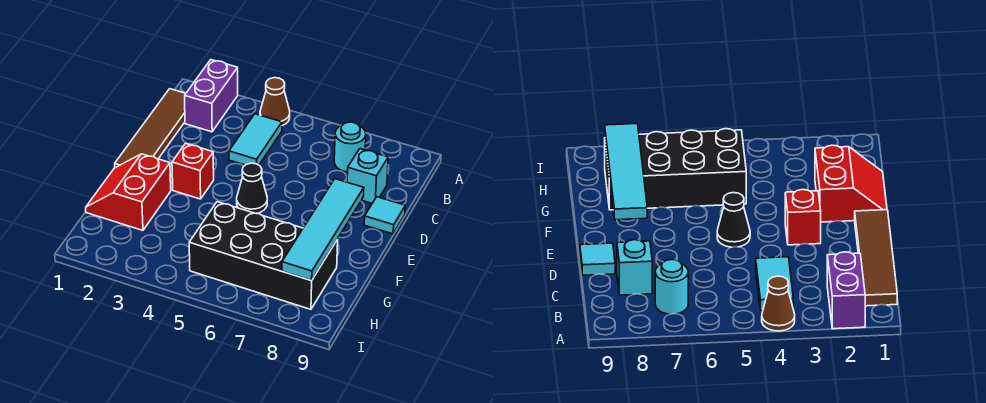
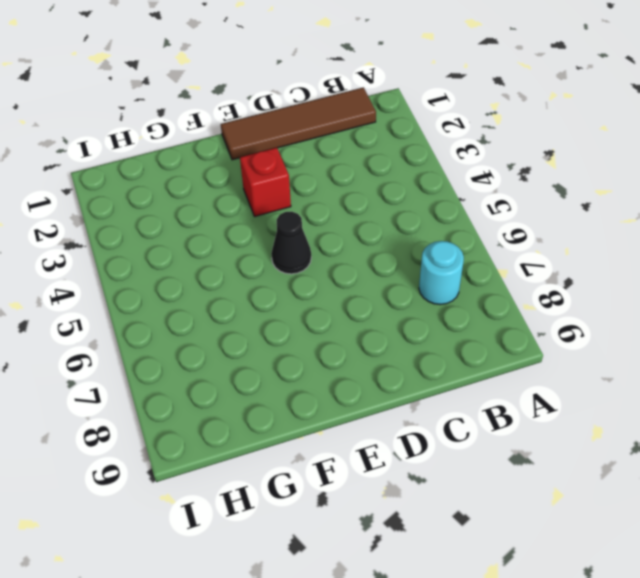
none -> purple 1x2 brick [185,60,238,132]
none -> brown 1x1 cone [260,78,290,126]
none -> cyan 1x2 tile [229,114,282,165]

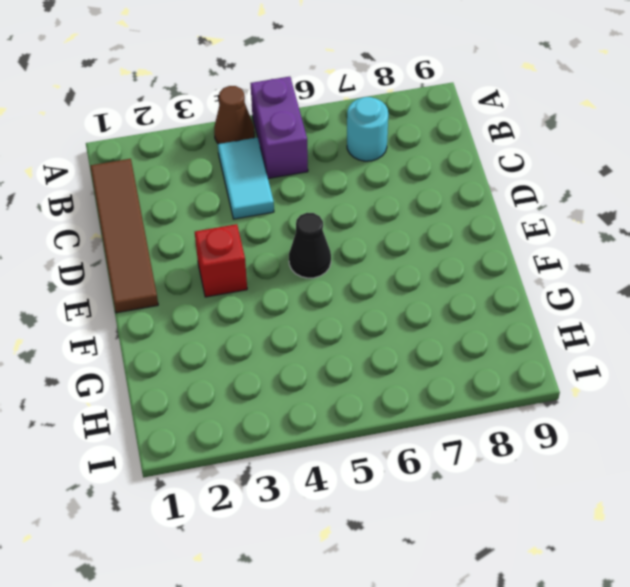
purple 1x2 brick [251,77,308,178] -> purple 1x2 brick moved to [185,60,238,132]
none -> cyan 1x1 brick [347,149,388,203]
none -> cyan 1x1 tile [364,197,405,234]
none -> red 2x2 slope [86,154,171,230]

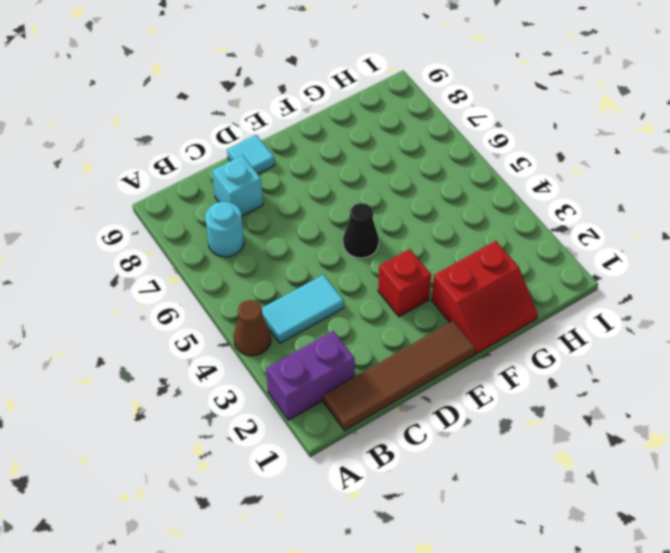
none -> black 2x4 brick [189,202,338,309]
none -> cyan 1x4 tile [282,179,364,281]

